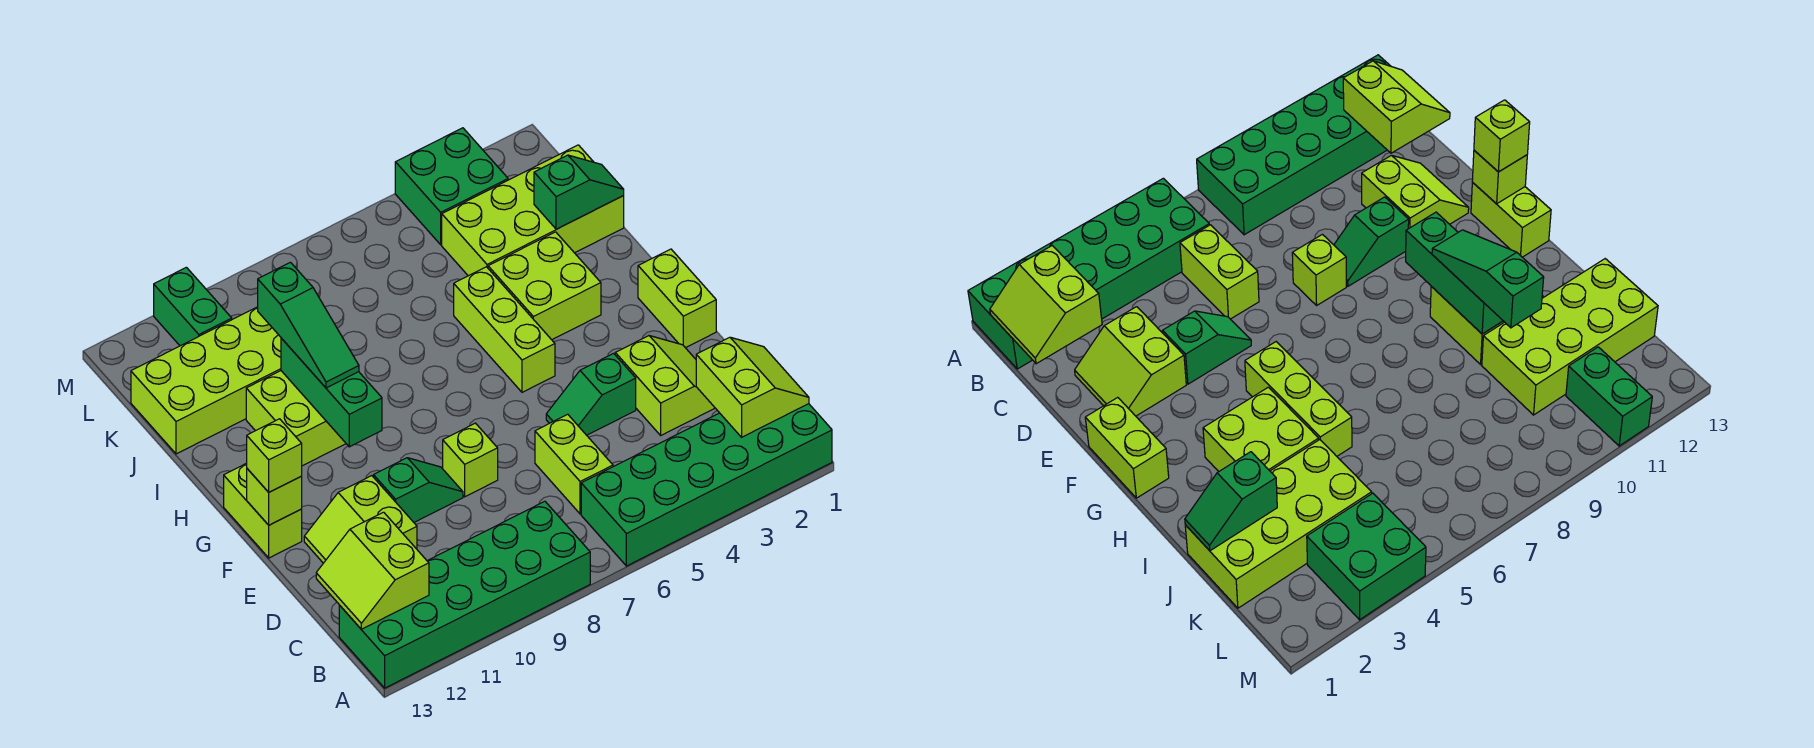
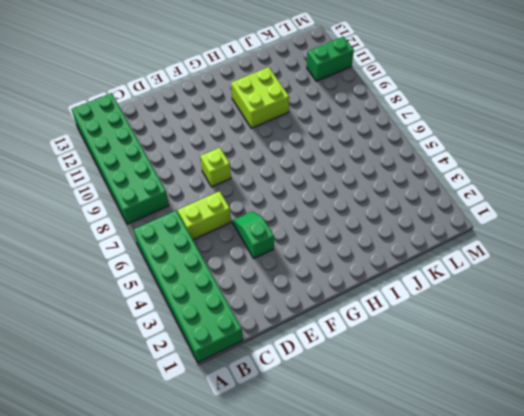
none -> lime 2x2 slope [615,336,715,435]
none -> lime 2x2 slope [304,476,417,563]
none -> green 1x2 slope [374,458,463,522]

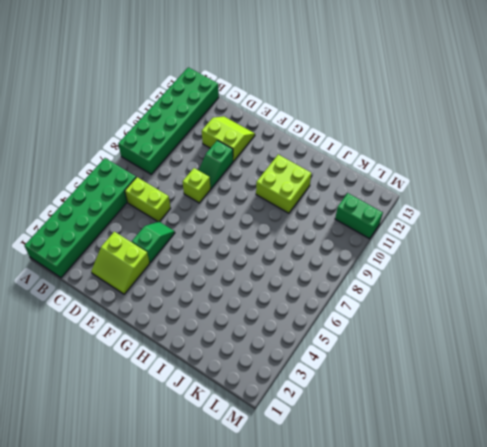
none -> lime 1x2 brick [638,249,716,348]
none -> lime 1x2 brick [224,463,302,558]
none -> lime 1x3 brick [454,267,555,392]

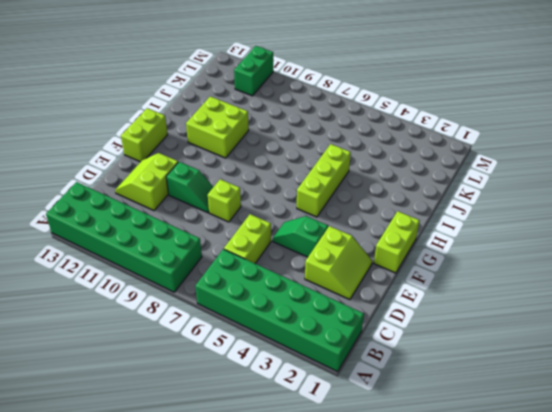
none -> lime 2x2 brick [488,232,601,340]
none -> lime 2x4 brick [442,145,624,276]
none -> lime 2x4 brick [131,307,281,454]

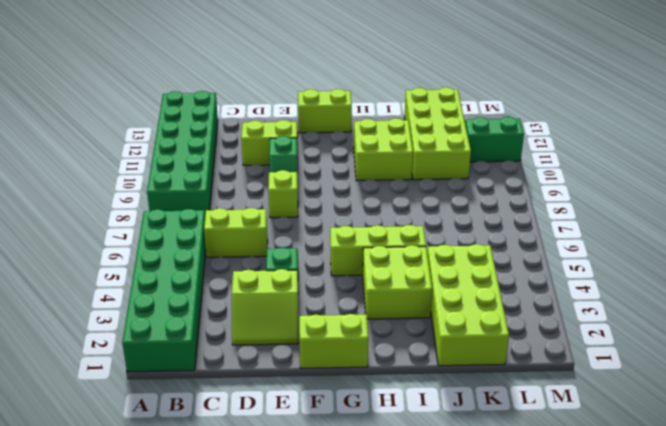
none -> green 2x2 brick [395,128,508,245]
none -> lime 2x2 slope [696,337,809,437]
none -> lime 2x2 slope [316,512,429,629]

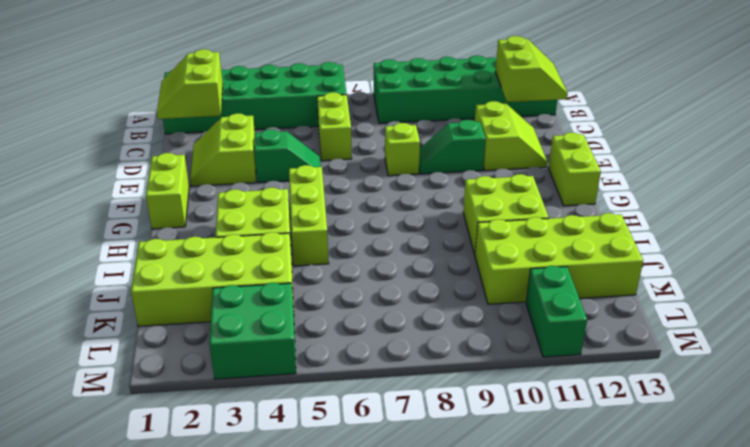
none -> lime 1x1 brick [247,469,302,525]
none -> green 1x3 brick [281,338,382,447]
none -> green 1x2 slope [534,155,624,229]

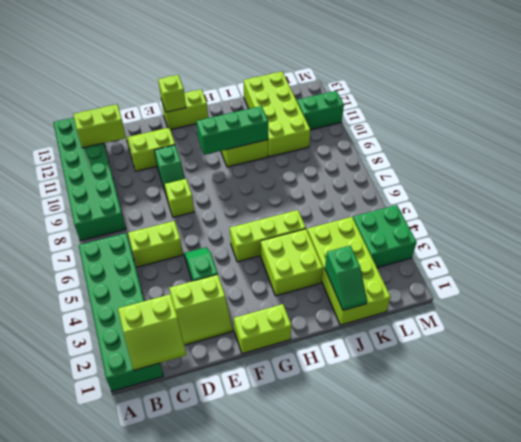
none -> lime 1x1 brick [247,419,302,492]
none -> green 1x3 slope [258,262,359,388]

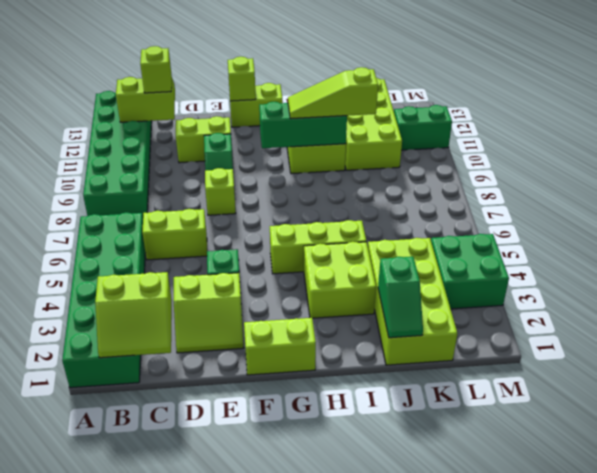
lime 1x1 brick [140,46,172,93] -> lime 1x1 brick moved to [247,419,302,492]
lime 1x3 slope [288,67,378,119] -> green 1x3 slope [258,262,359,388]

